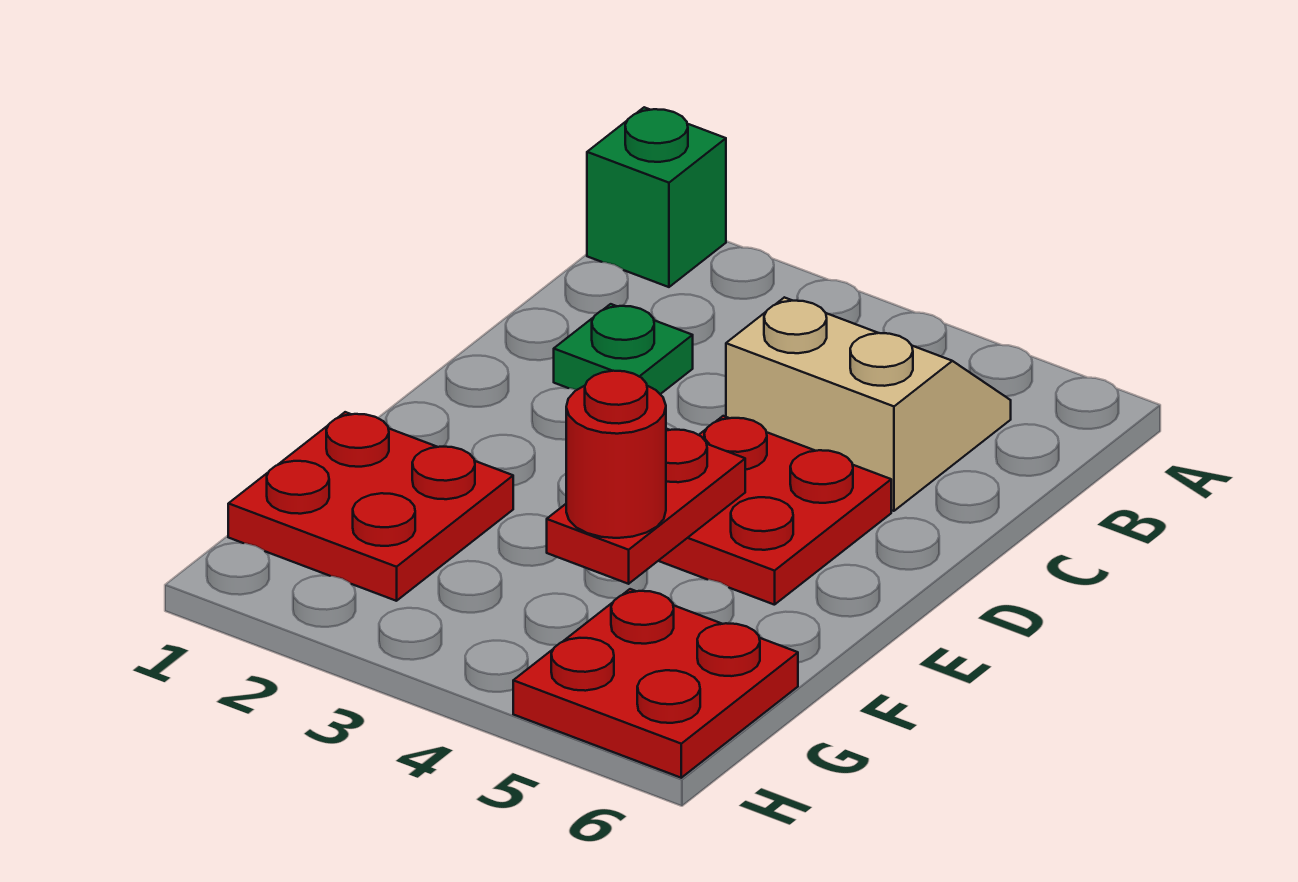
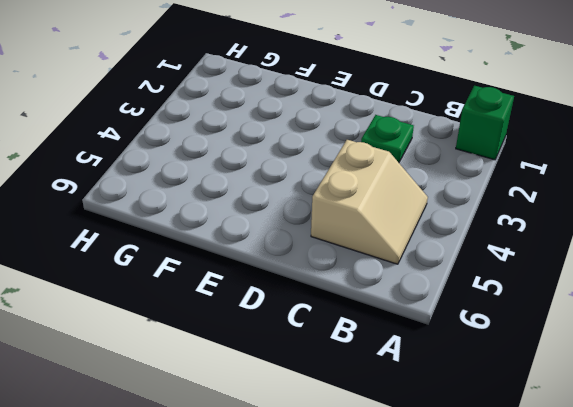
none -> red 2x2 plate [659,416,891,605]
none -> red 2x2 plate [228,412,513,601]

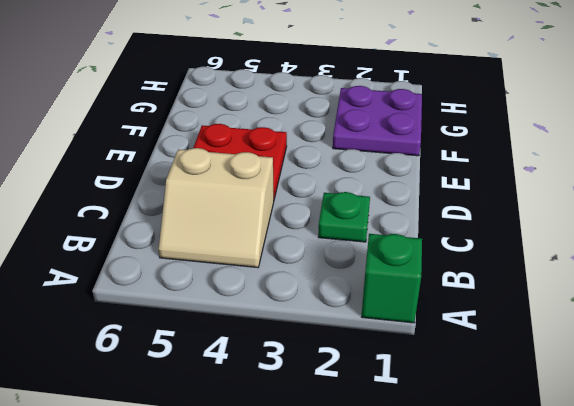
purple 2x2 plate [333,86,422,156] -> red 2x2 plate [228,412,513,601]
none -> red 2x2 plate [513,589,798,778]
none -> red 1x2 plate [547,429,745,584]

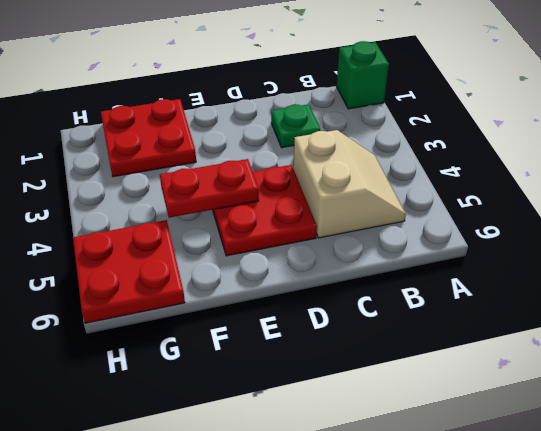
none -> red 1x1 round brick [566,371,666,538]

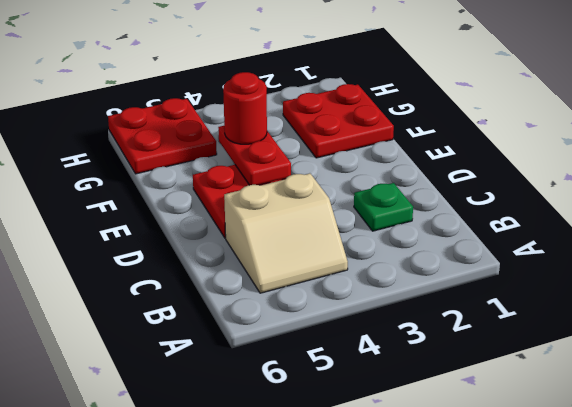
none -> green 1x1 brick [587,107,726,287]

